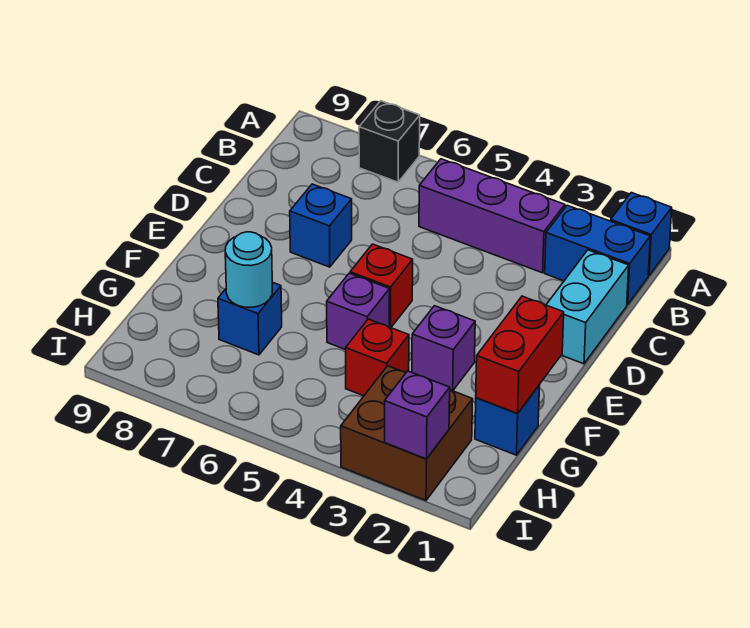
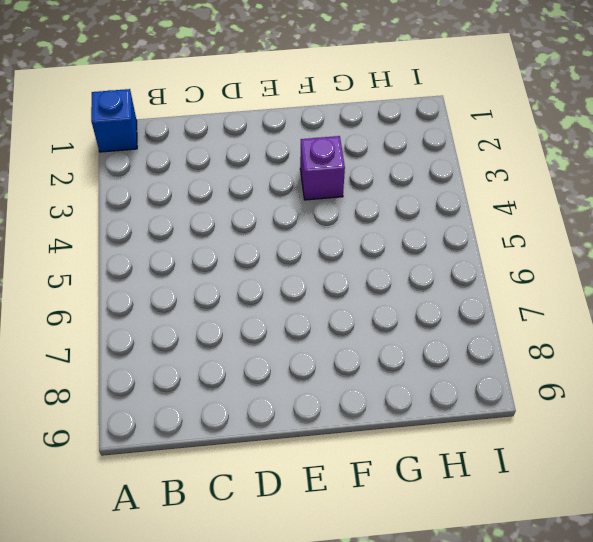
none -> black 1x1 brick [359,101,420,182]
none -> blue 1x2 brick [545,205,650,305]
none -> purple 1x3 brick [419,159,565,273]

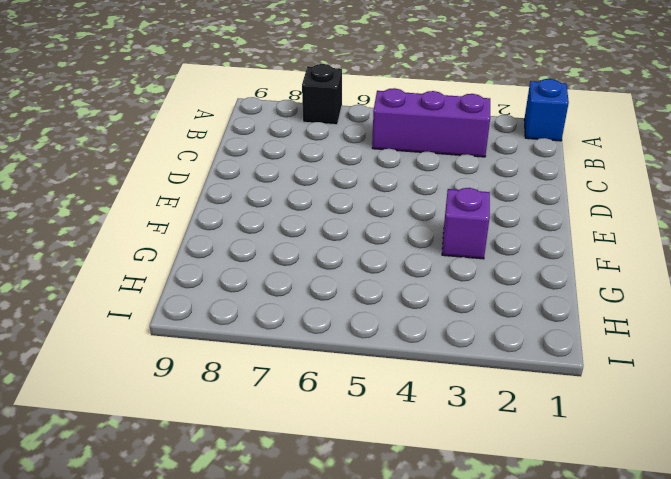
none -> blue 1x2 brick [545,205,650,305]
none -> cyan 1x2 brick [546,250,629,364]
none -> blue 1x1 brick [290,184,352,267]

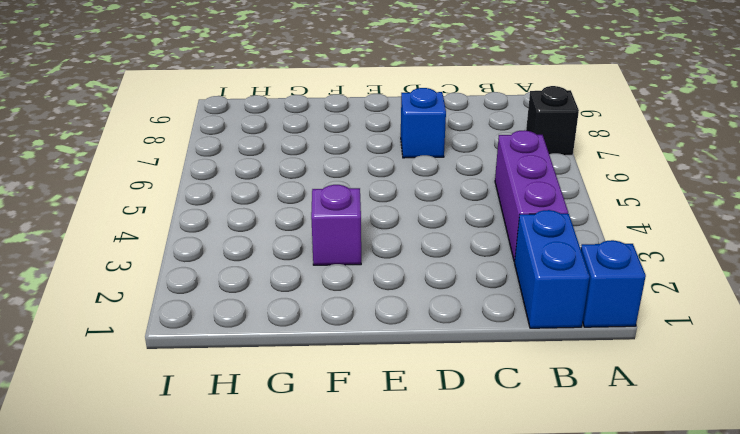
none -> cyan 1x2 brick [546,250,629,364]
none -> red 1x1 brick [350,244,413,327]
none -> purple 1x1 brick [327,273,390,350]

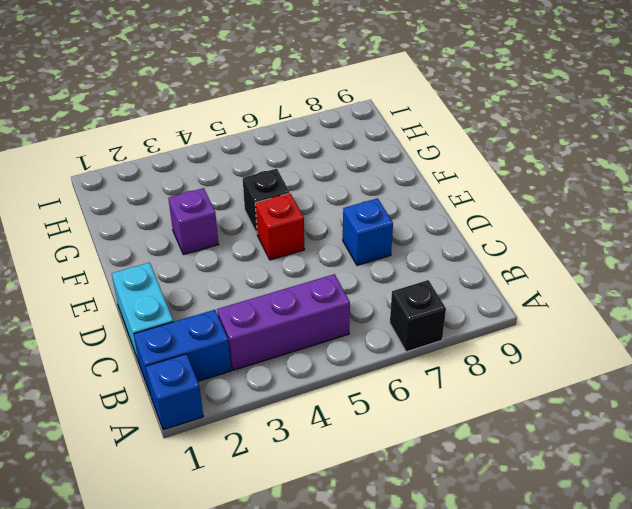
black 1x1 brick [243,169,290,233] -> purple 1x1 brick [327,273,390,350]
none -> blue 1x1 brick [475,385,540,455]
none -> red 1x1 brick [346,319,409,396]
none -> blue 1x1 brick [218,282,282,355]

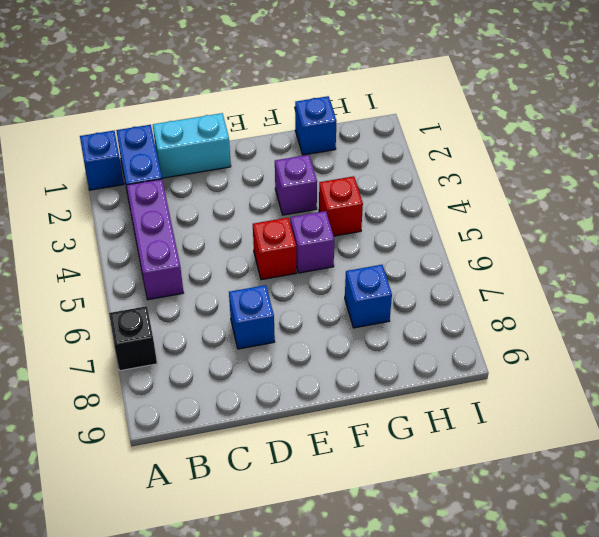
none -> brown 2x2 brick [341,366,473,501]
none -> red 1x2 brick [476,296,564,413]
none -> cyan 1x1 round brick [225,232,272,307]

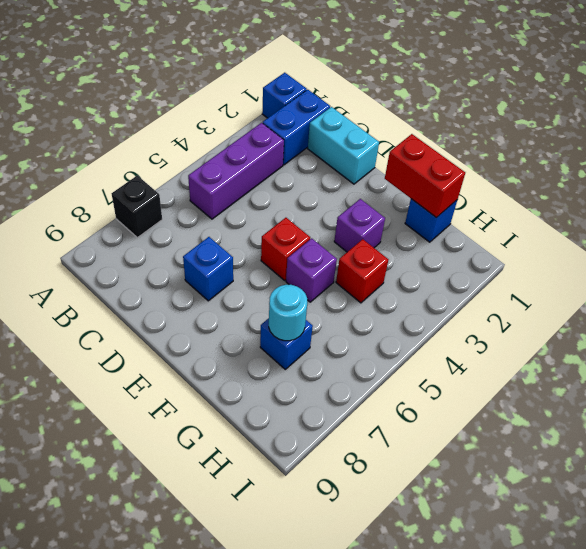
none -> brown 2x2 brick [341,366,473,501]
none -> purple 1x1 brick [385,371,450,459]

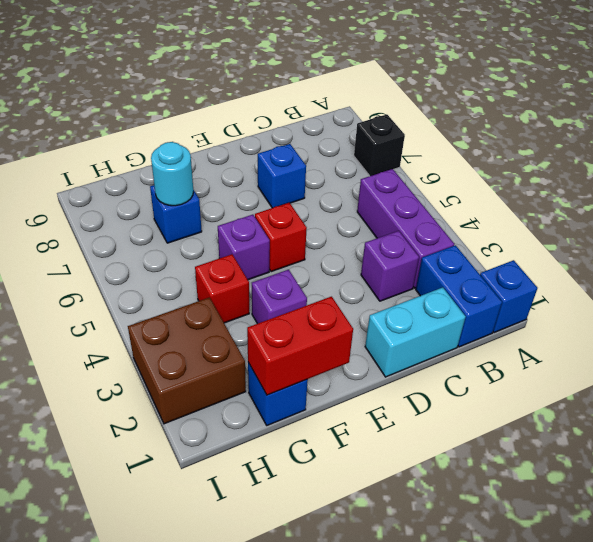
purple 1x1 brick [361,231,419,301] -> purple 1x1 brick moved to [385,371,450,459]

